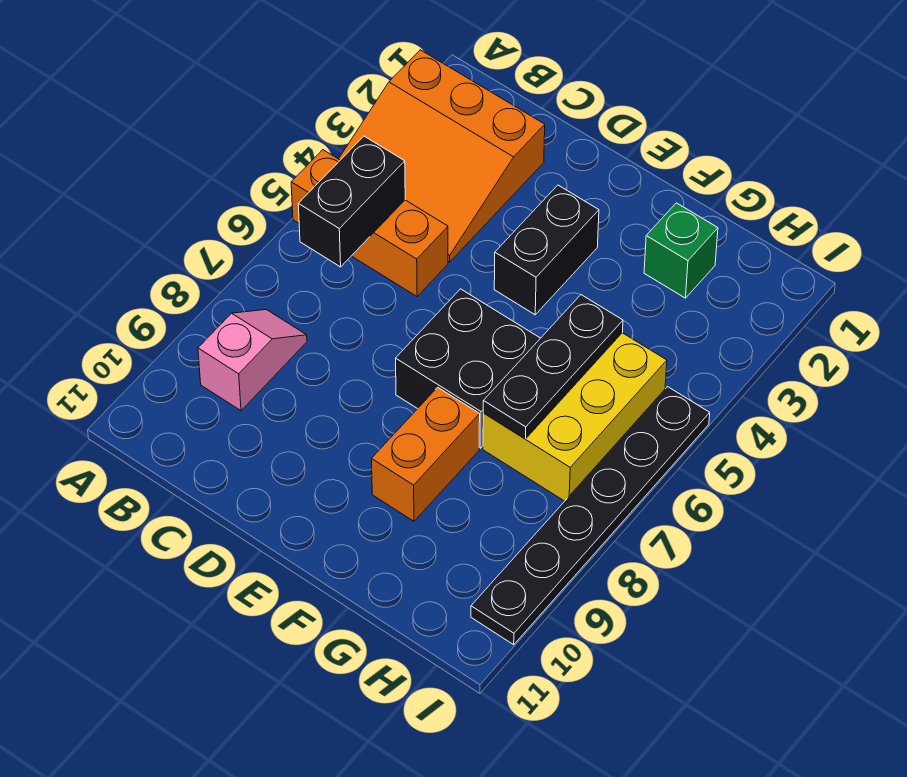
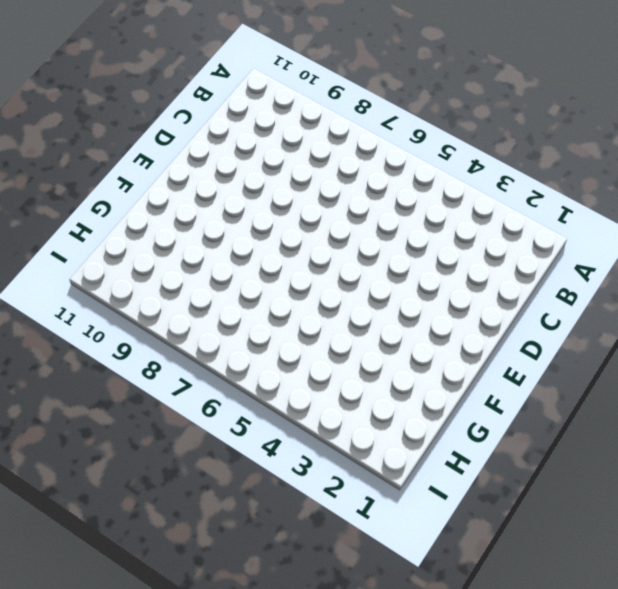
none -> orange 3x3 slope [339,50,545,262]
none -> orange 1x3 brick [291,150,448,296]

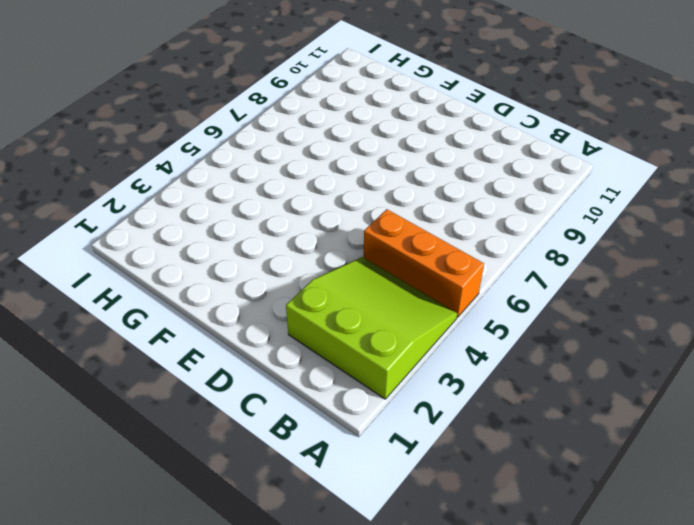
lime 3x3 slope [286,257,457,399] -> orange 3x3 slope [339,50,545,262]
none -> pink 1x2 slope [198,310,307,411]
none -> black 1x2 brick [494,185,599,315]

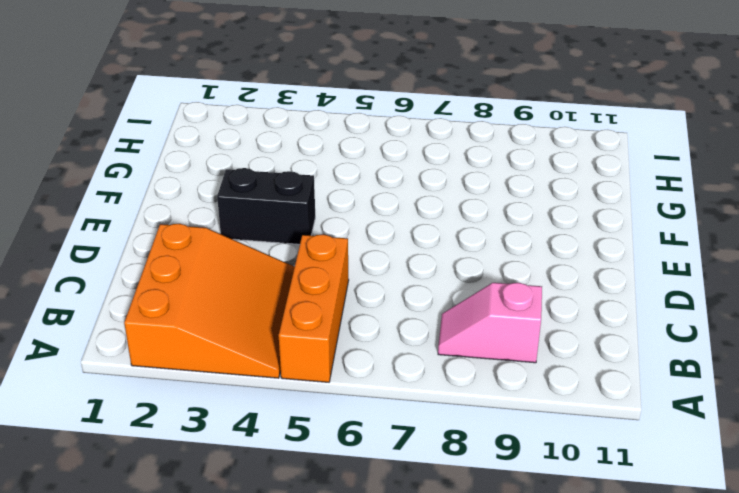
none -> black 2x2 brick [396,289,540,448]
none -> orange 1x2 brick [372,387,480,521]

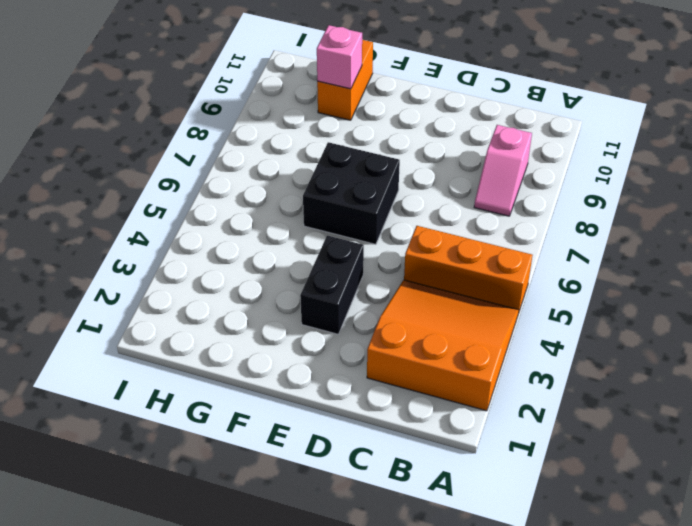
orange 1x2 brick [317,40,373,120] -> orange 1x2 brick moved to [372,387,480,521]
pink 1x1 brick [317,25,362,89] -> none
none -> green 1x1 brick [644,203,718,298]
none -> yellow 2x3 brick [483,333,667,501]

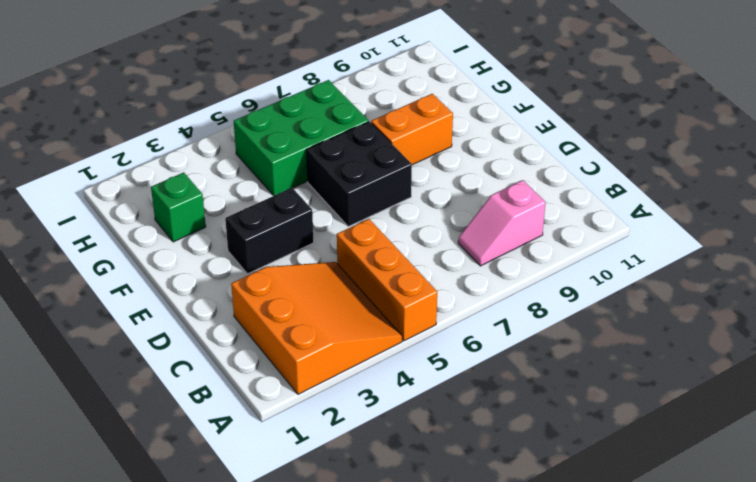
green 2x3 brick [234,80,369,196] -> yellow 2x3 brick [483,333,667,501]
none -> black 1x6 plate [471,387,710,645]
none -> black 1x2 brick [298,136,405,267]

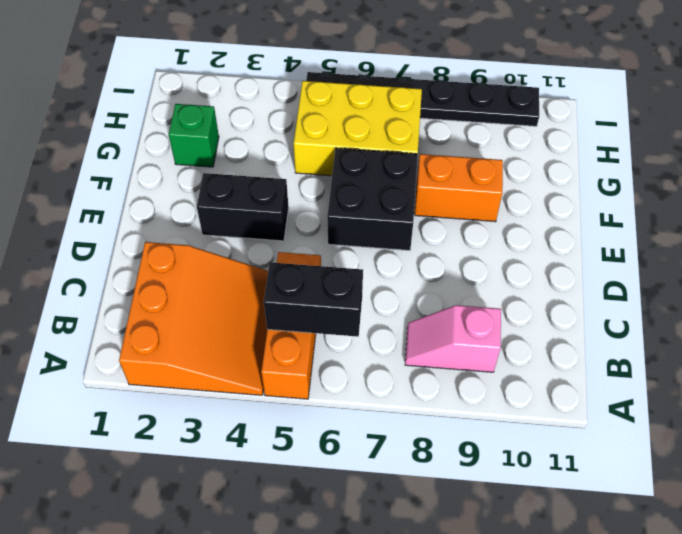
none -> black 1x3 plate [483,295,623,439]

